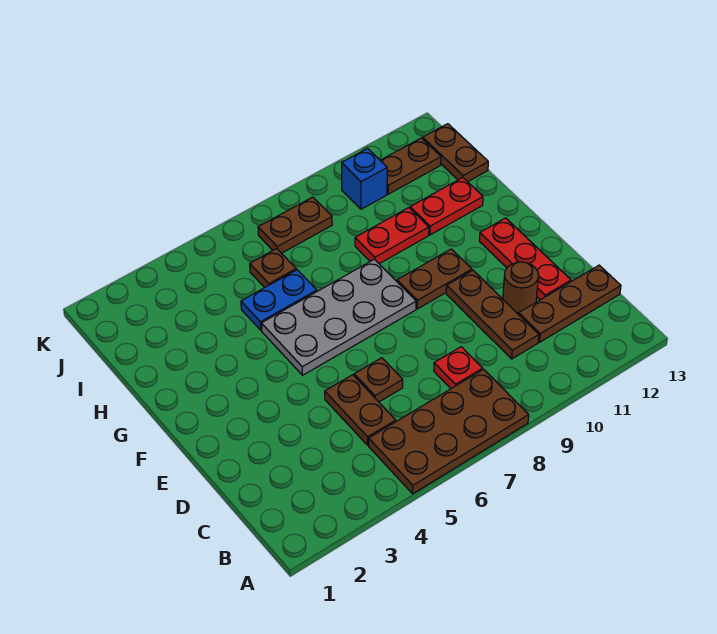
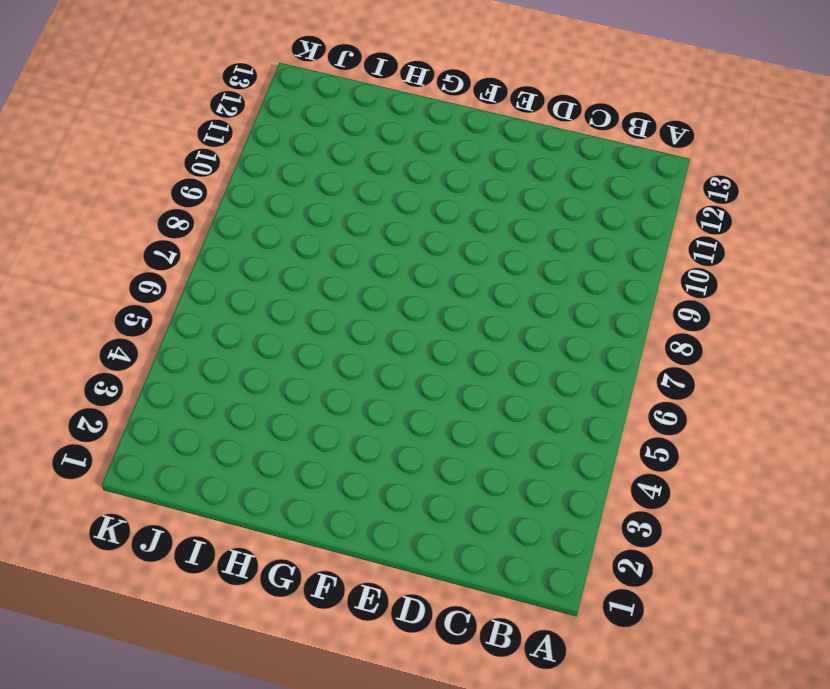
none -> brown 2x4 plate [369,369,529,494]
none -> brown 1x2 plate [325,375,396,445]
none -> red 1x1 plate [434,347,483,389]

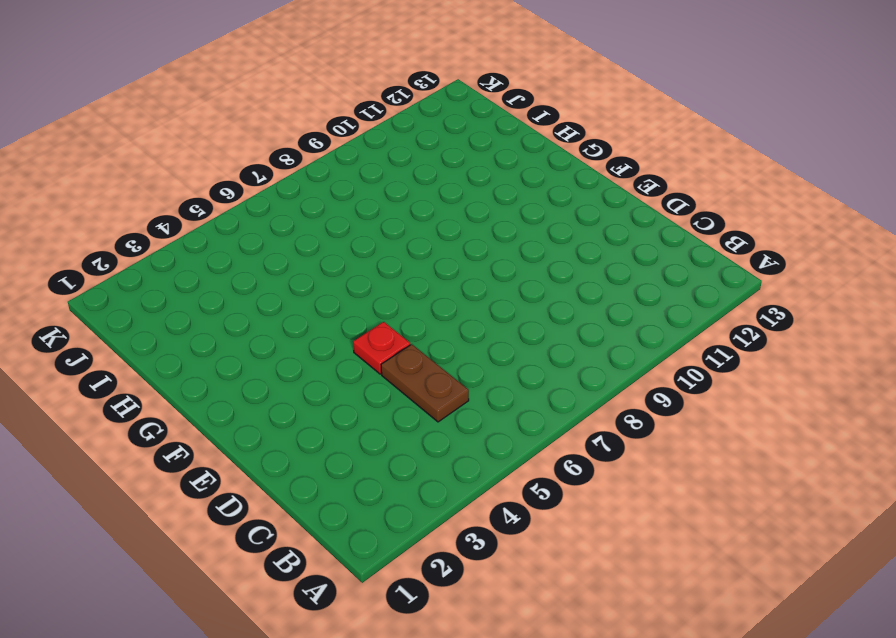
red 1x1 plate [353,322,410,374] -> red 1x1 plate moved to [434,347,483,389]
none -> brown 2x4 plate [369,369,529,494]
none -> brown 1x3 plate [446,270,539,359]
none -> brown 1x3 plate [519,265,621,342]

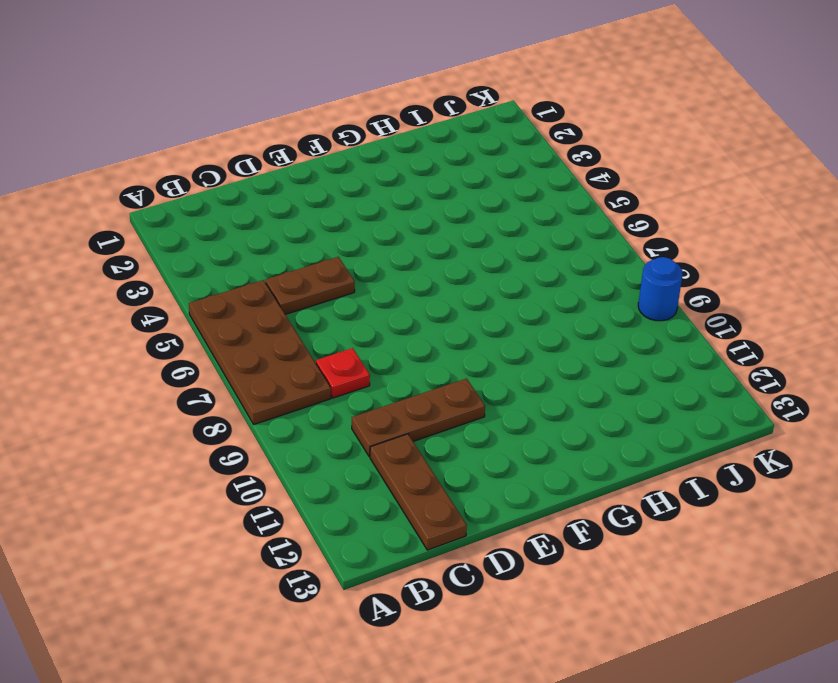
blue 1x1 round brick [638,257,683,321] -> none
none -> brown 1x1 plate [354,358,403,402]
none -> brown 1x1 round brick [503,262,539,315]
none -> red 1x3 plate [479,218,571,300]

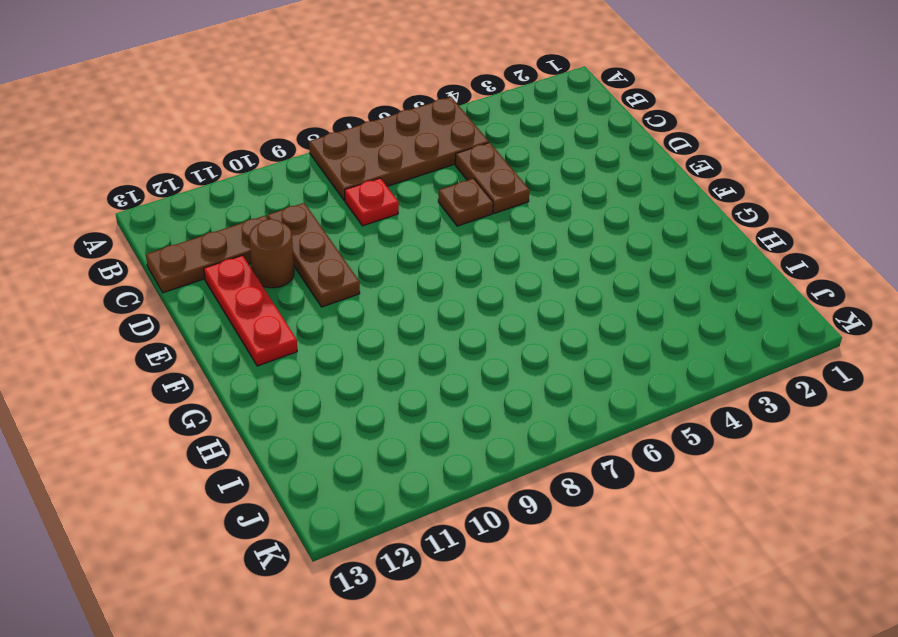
none -> grey 2x4 plate [261,259,416,375]
none -> brown 1x2 plate [397,249,472,309]
none -> blue 1x2 plate [241,270,317,330]

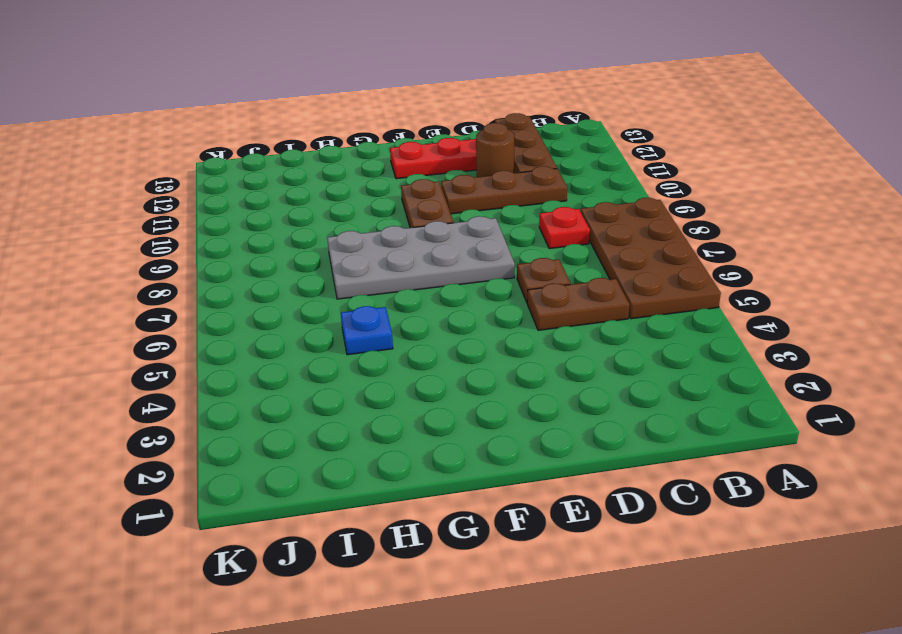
grey 2x4 plate [327,216,515,299] -> grey 2x4 plate turned to [261,259,416,375]
blue 1x1 plate [341,306,393,355] -> blue 1x2 plate [241,270,317,330]
none -> red 1x2 plate [355,208,429,264]
none -> red 1x2 plate [410,178,483,235]
none -> brown 1x1 plate [250,249,296,288]

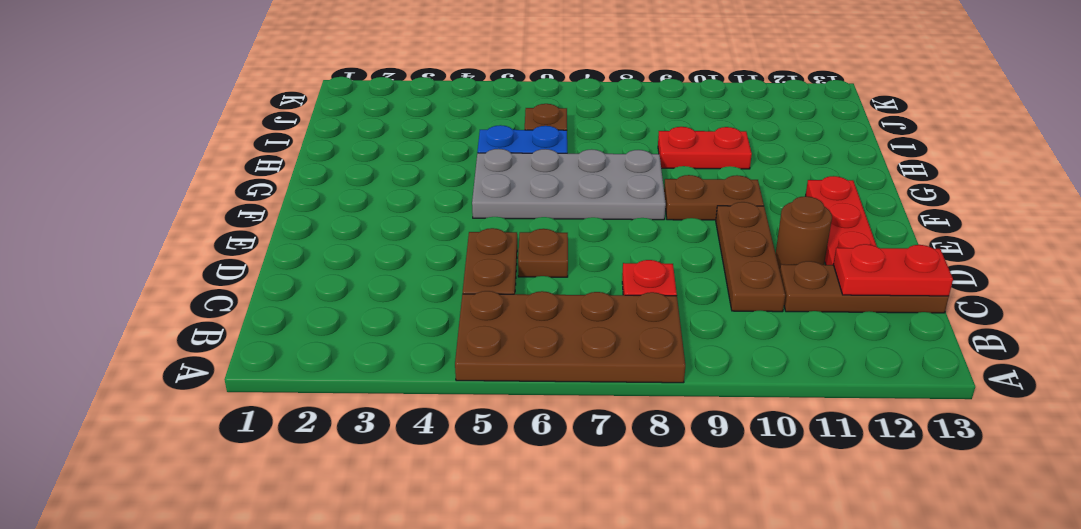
red 1x2 plate [833,244,953,296] -> red 1x2 plate moved to [410,178,483,235]
none -> brown 1x2 plate [423,124,488,182]
none -> brown 1x2 plate [258,197,332,253]
none -> blue 1x1 brick [342,148,387,209]

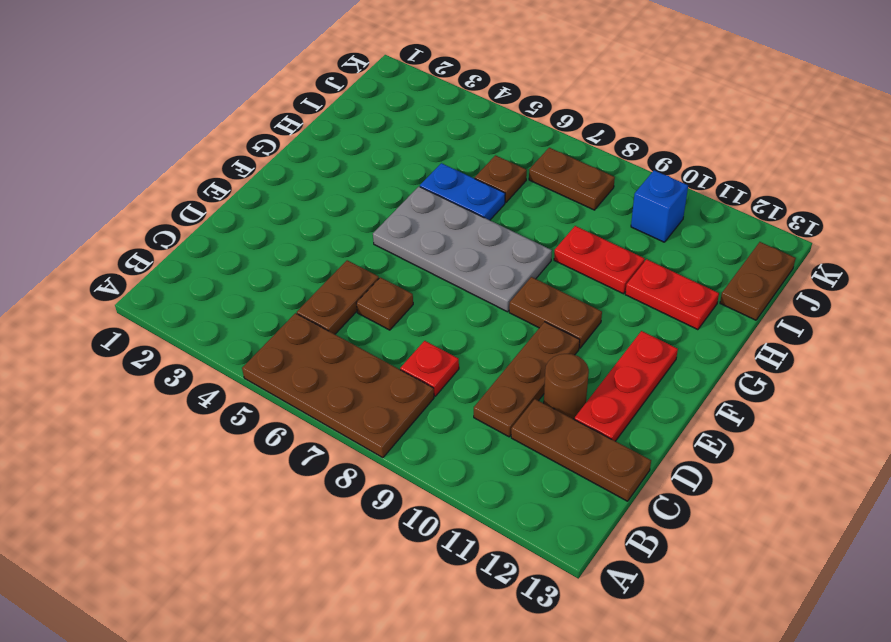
none -> brown 1x2 plate [380,138,441,194]

